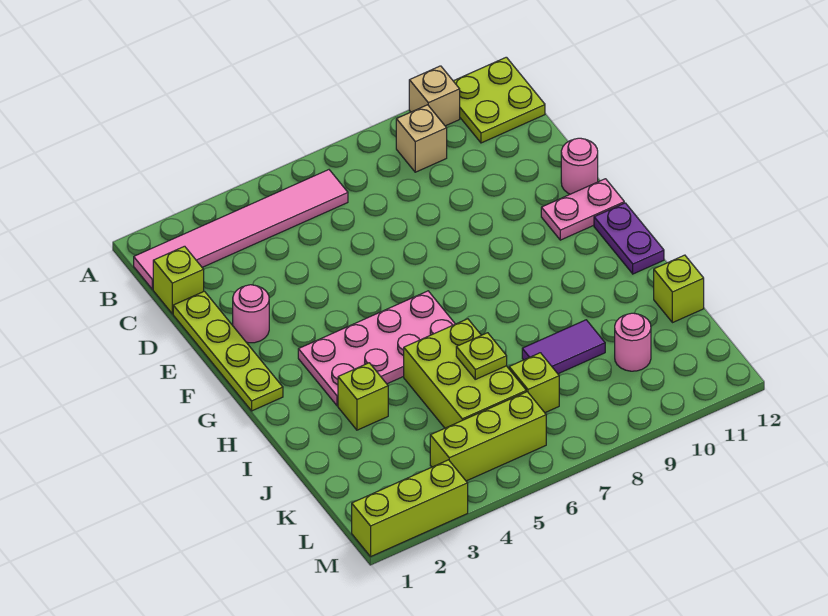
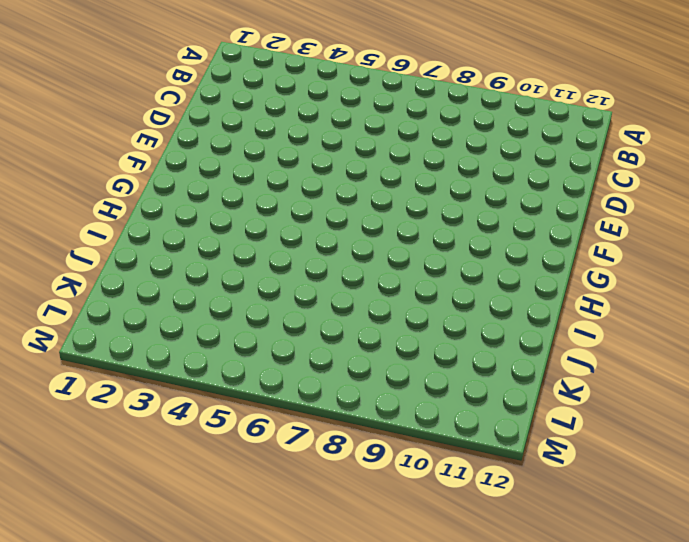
none -> tan 1x1 brick [409,66,460,126]
none -> lime 2x2 plate [454,57,545,143]
none -> pink 1x6 tile [134,170,348,290]

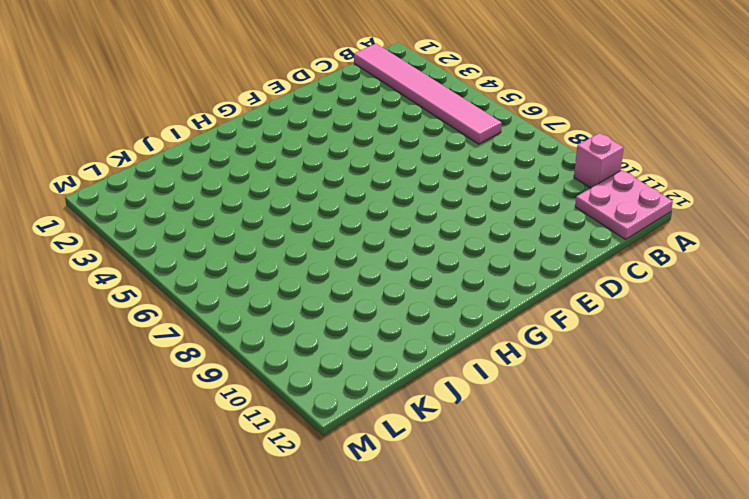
pink 1x1 brick [574,133,624,188] -> tan 1x1 brick [409,66,460,126]
pink 2x2 plate [575,170,673,239] -> lime 2x2 plate [454,57,545,143]
none -> tan 1x1 brick [396,105,447,172]
none -> lime 1x1 brick [153,246,204,314]
none -> lime 1x4 plate [173,291,283,411]

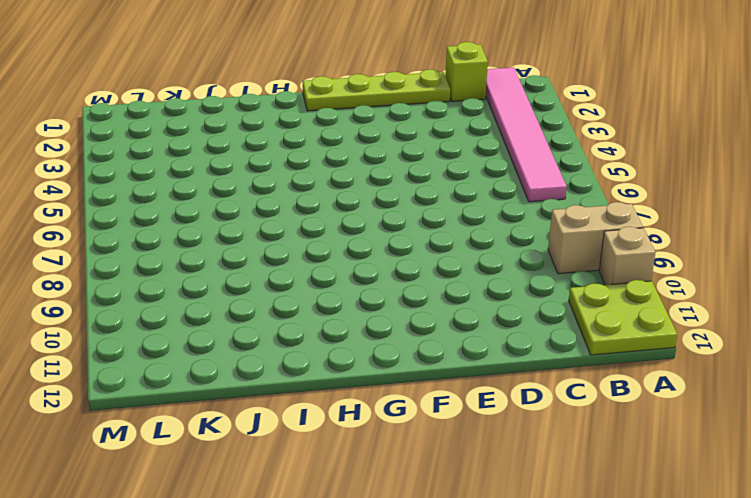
tan 1x2 brick [548,202,643,274] -> tan 1x1 brick [396,105,447,172]
none -> pink 1x1 round brick [233,285,269,343]
none -> pink 1x1 round brick [561,138,598,194]
none -> pink 1x2 plate [541,179,624,240]

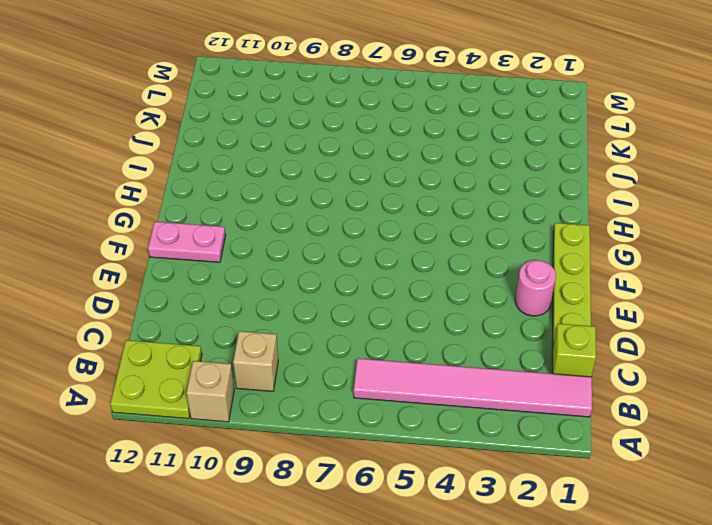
none -> pink 1x1 round brick [561,138,598,194]
none -> pink 2x4 plate [298,291,455,406]
none -> purple 1x2 plate [594,203,664,274]

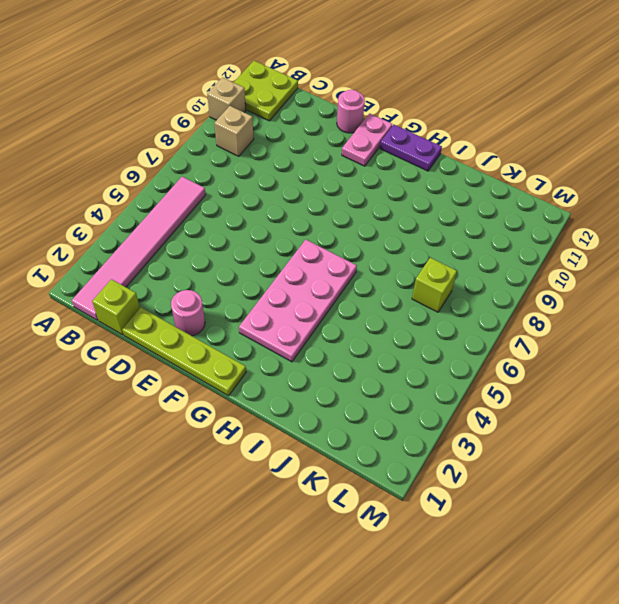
none -> lime 1x1 brick [338,363,388,430]
none -> lime 2x3 brick [404,319,526,428]
none -> purple 1x2 tile [522,320,605,374]

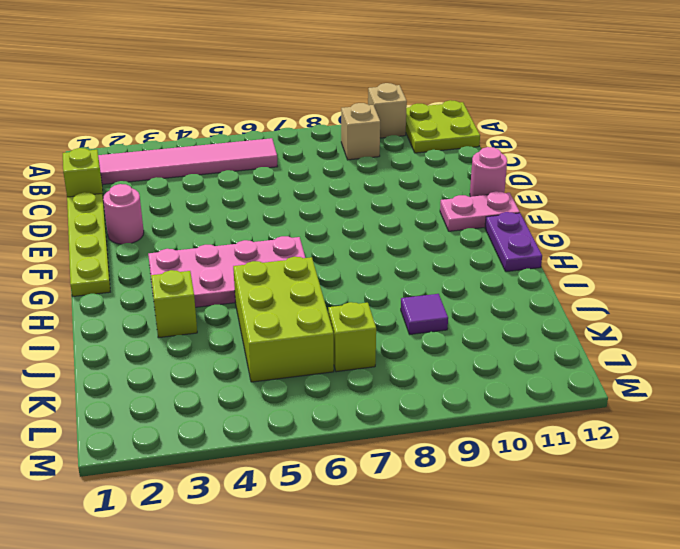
purple 1x1 tile [401,294,448,334] -> purple 1x2 tile [522,320,605,374]
none -> lime 1x1 brick [654,255,704,323]
none -> pink 1x1 round brick [615,313,651,371]
none -> lime 1x3 brick [430,392,546,481]

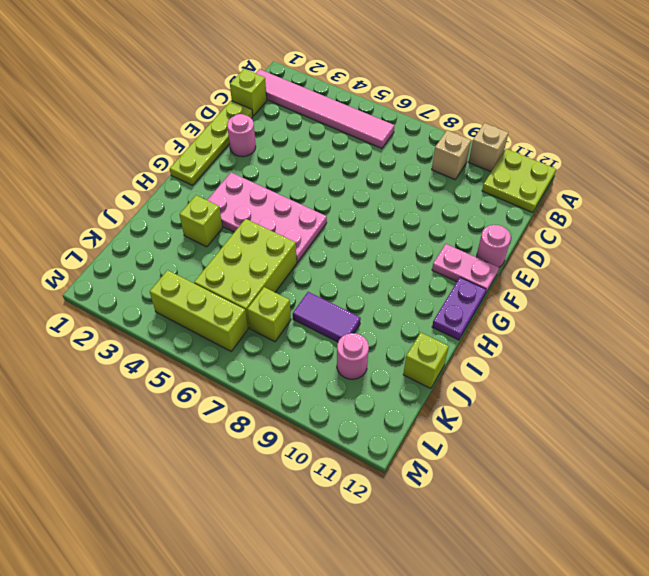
none -> lime 1x3 brick [352,460,468,556]
none -> lime 1x1 plate [456,333,507,379]

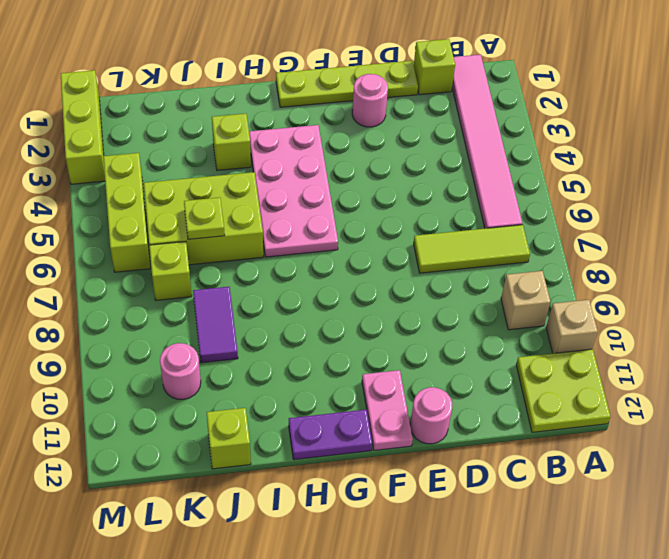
lime 1x3 tile [414,225,530,273] -> none

